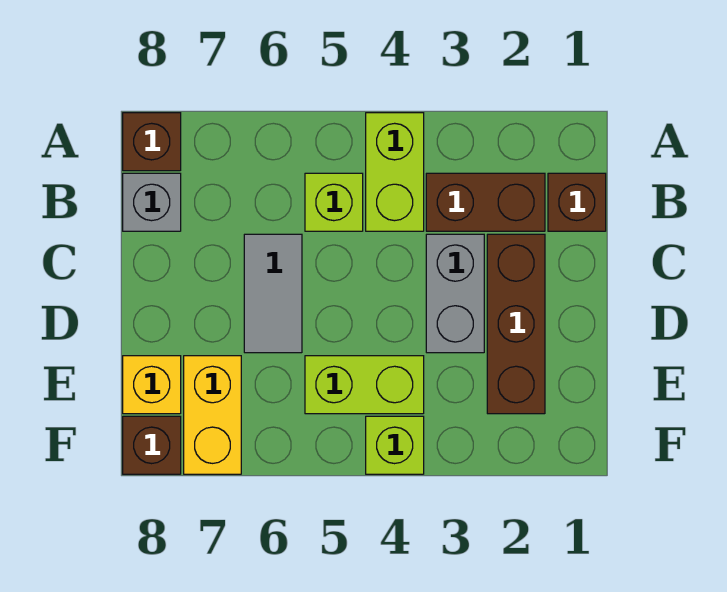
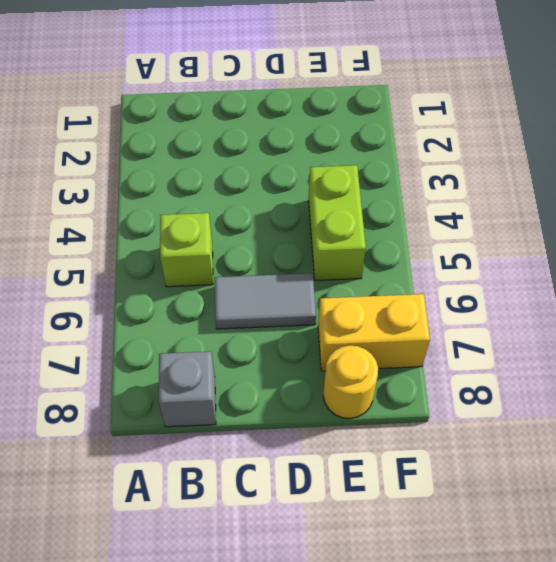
yellow 1x1 round brick [323,345,378,418] -> yellow 1x1 brick [123,356,181,414]
none -> lime 1x2 brick [366,113,424,231]
none -> brown 1x1 brick [123,113,181,171]
none -> brown 1x1 brick [548,173,606,231]

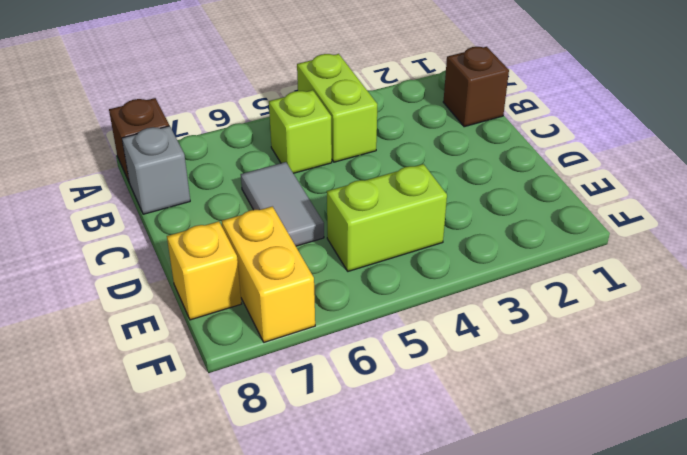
none -> brown 1x2 brick [426,173,545,231]
none -> brown 1x3 brick [487,234,545,414]
none -> grey 1x2 brick [426,234,484,353]

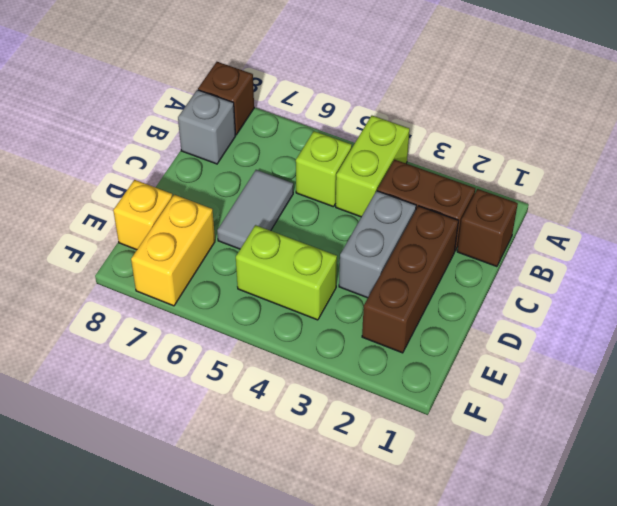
none -> lime 1x1 brick [366,416,424,474]
none -> brown 1x1 brick [123,416,181,474]

